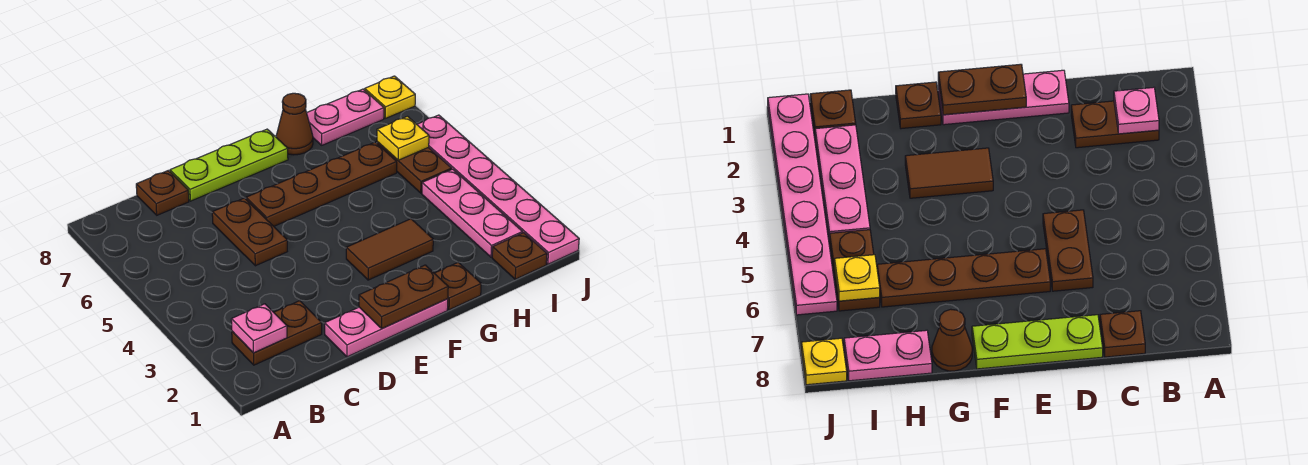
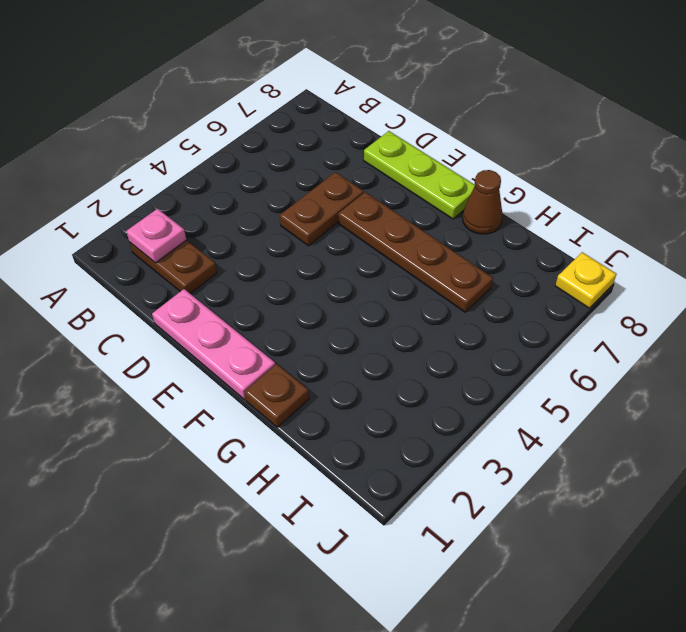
none -> brown 1x1 plate [136,171,189,215]
none -> brown 1x2 tile [346,219,433,280]
none -> pink 1x2 plate [307,89,384,145]

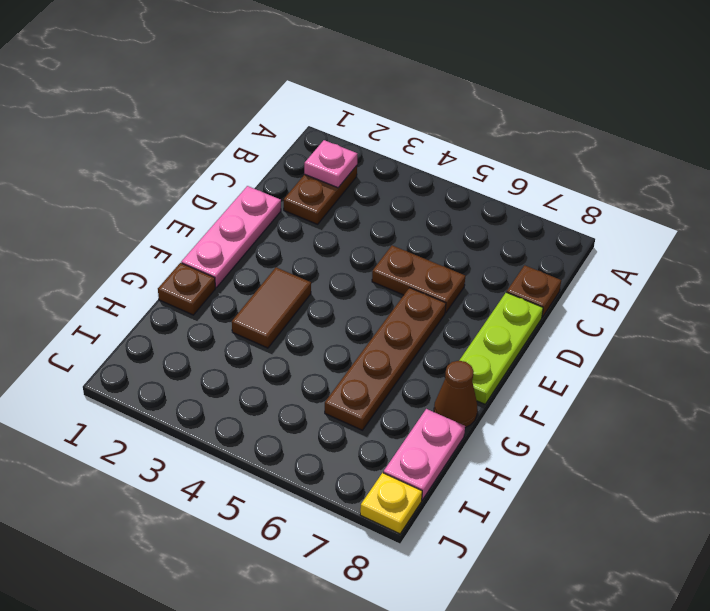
none -> brown 1x1 plate [492,233,547,279]
none -> pink 1x3 plate [422,169,522,257]
none -> brown 1x2 plate [377,142,452,193]

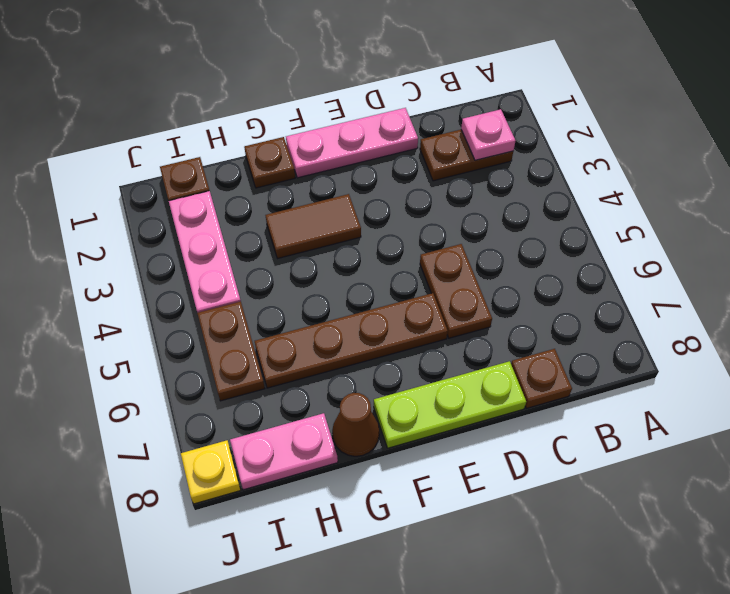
none -> pink 1x6 plate [417,115,579,264]
none -> brown 1x2 plate [359,265,448,329]
none -> yellow 1x1 plate [377,116,429,160]

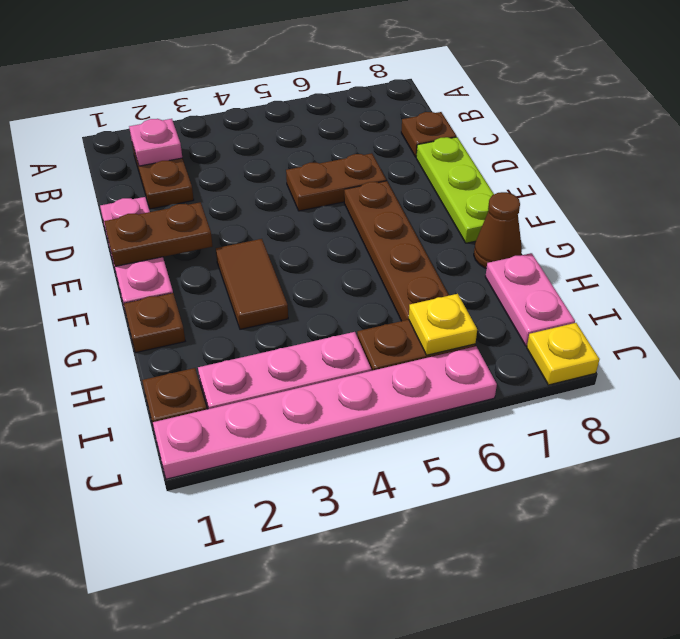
brown 1x2 plate [104,202,212,266] -> brown 1x2 plate turned to [359,265,448,329]

